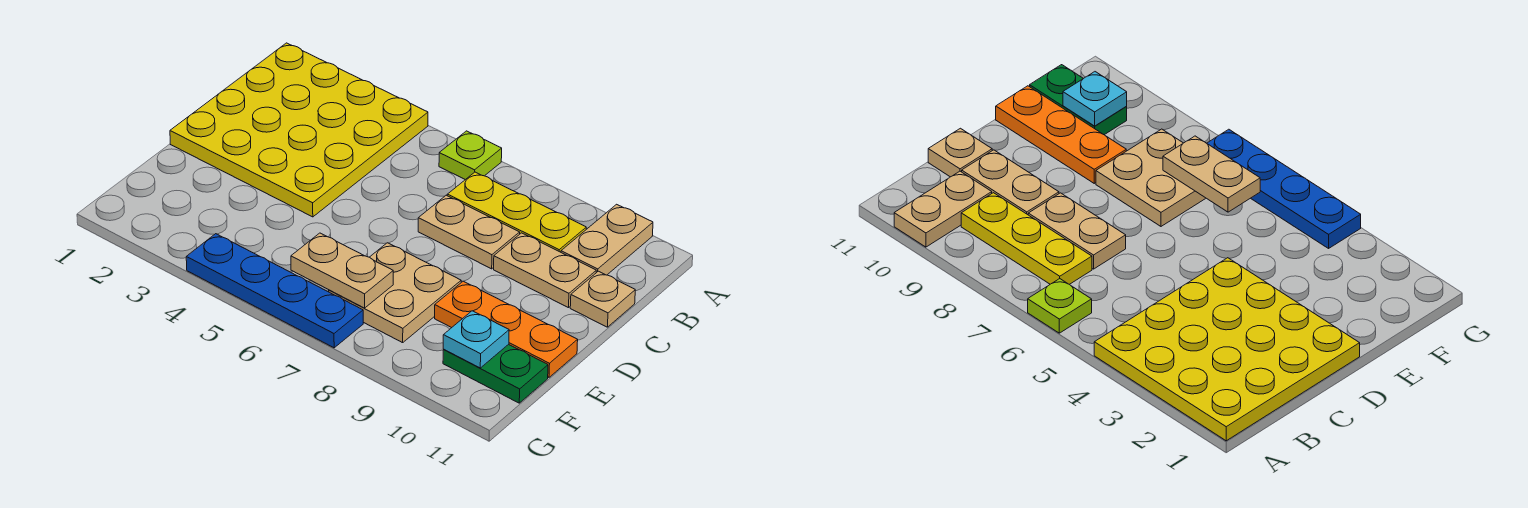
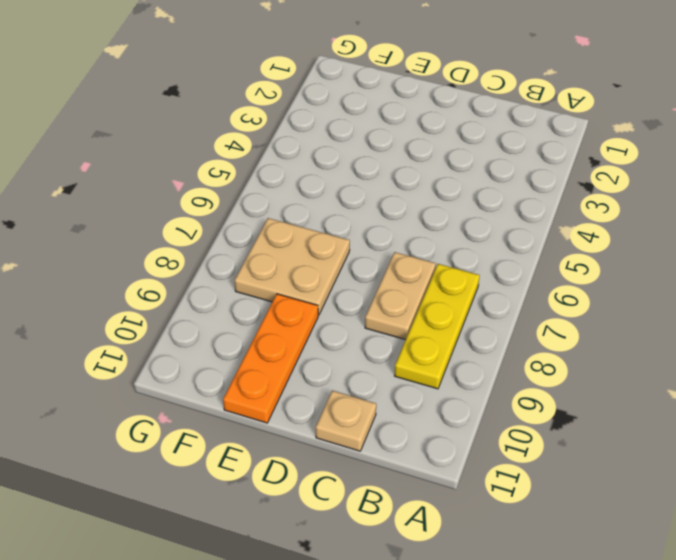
none -> yellow 4x4 plate [170,43,428,217]
none -> lime 1x1 plate [439,131,502,180]
none -> tan 1x2 plate [561,204,653,275]

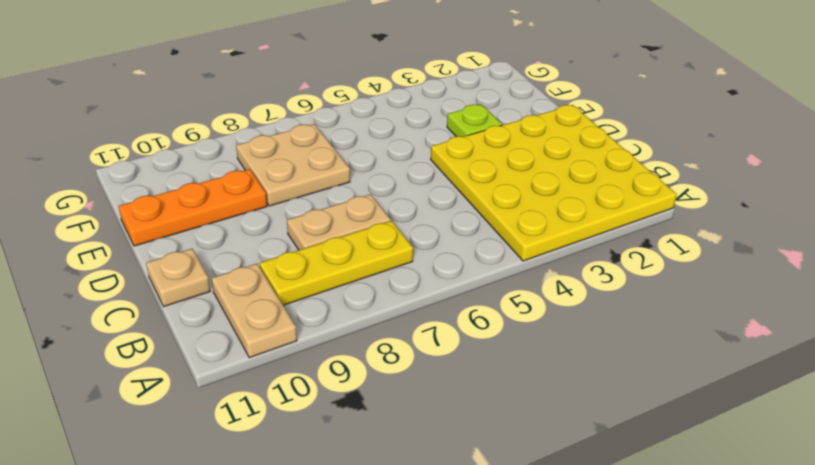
lime 1x1 plate [447,104,502,137] -> lime 1x1 plate moved to [439,131,502,180]
none -> tan 1x2 plate [494,233,596,308]
none -> green 1x2 plate [443,344,548,403]
none -> blue 1x4 plate [186,234,363,348]

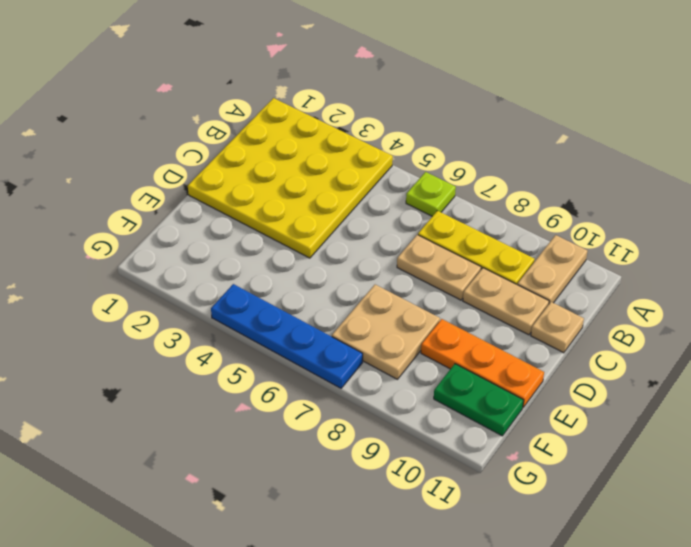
none -> tan 1x2 plate [291,233,393,308]
none -> cyan 1x1 plate [443,311,509,368]

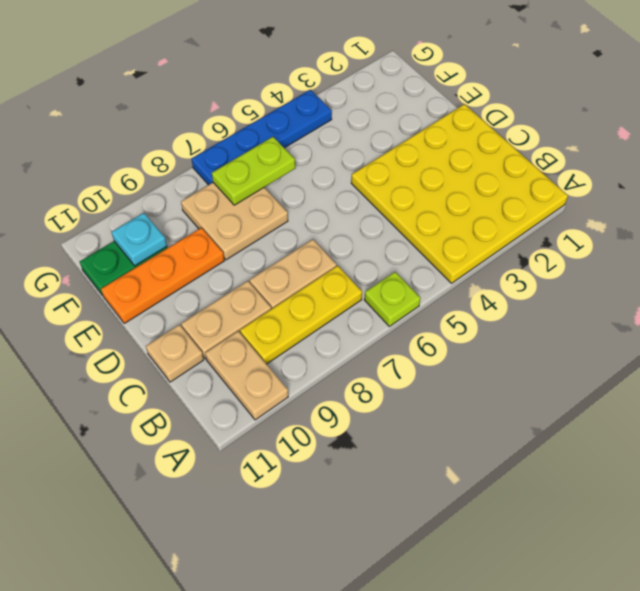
lime 1x2 plate [212,137,295,205] -> tan 1x2 plate [291,233,393,308]

